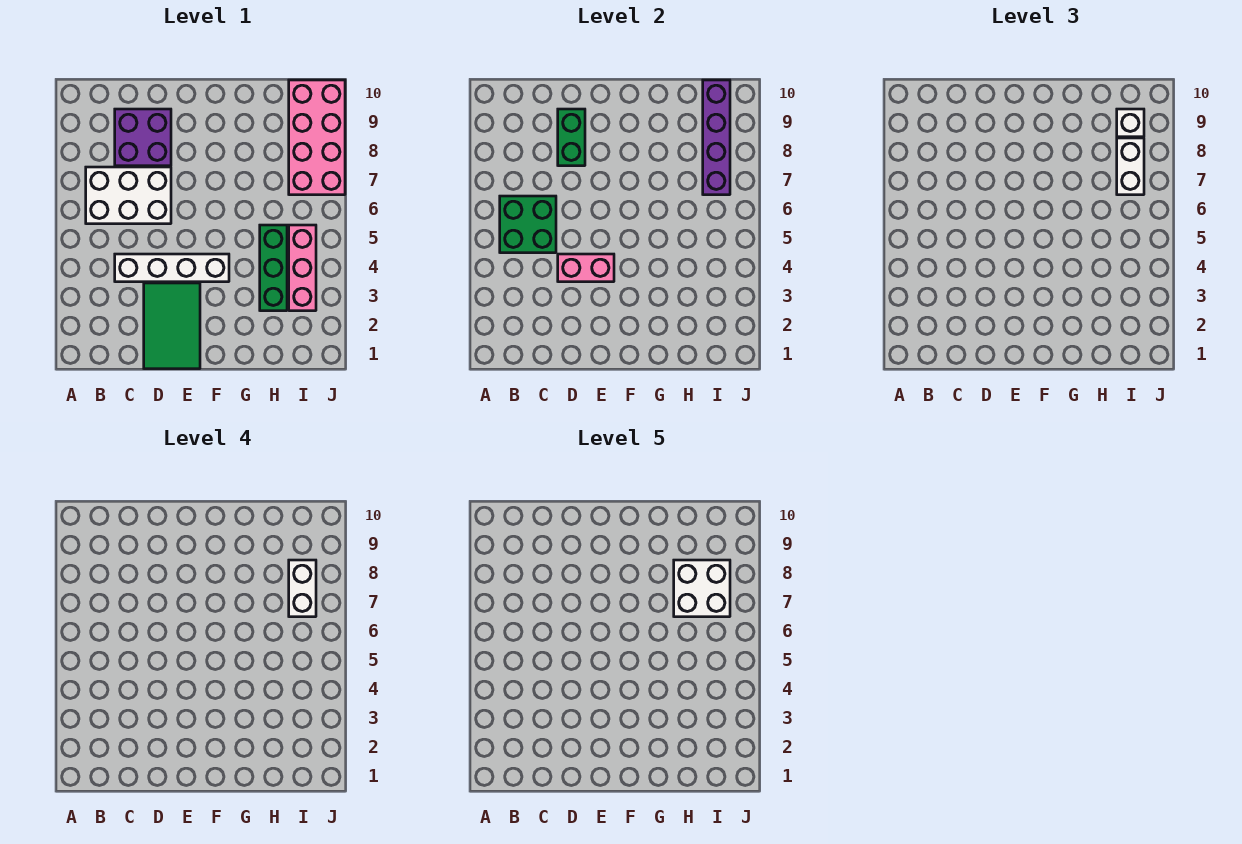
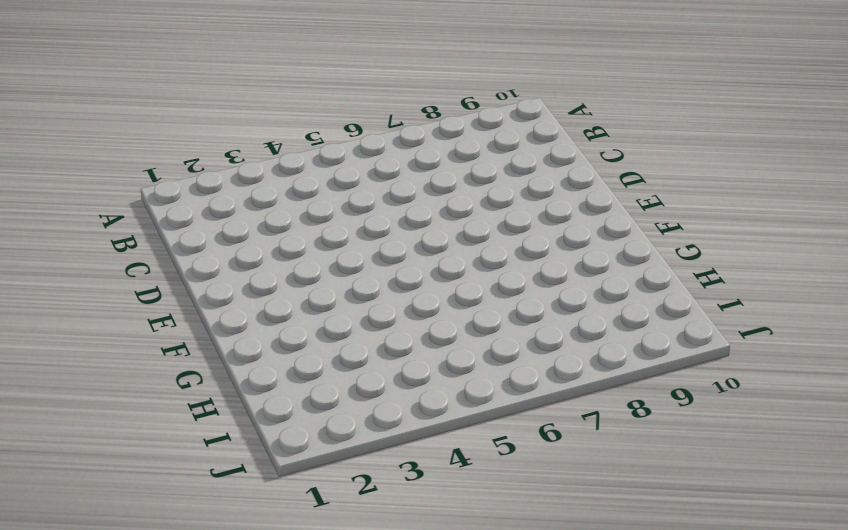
none -> white 2x3 brick [86,167,171,224]
none -> white 1x4 brick [115,254,229,282]
none -> purple 2x2 brick [115,109,171,166]

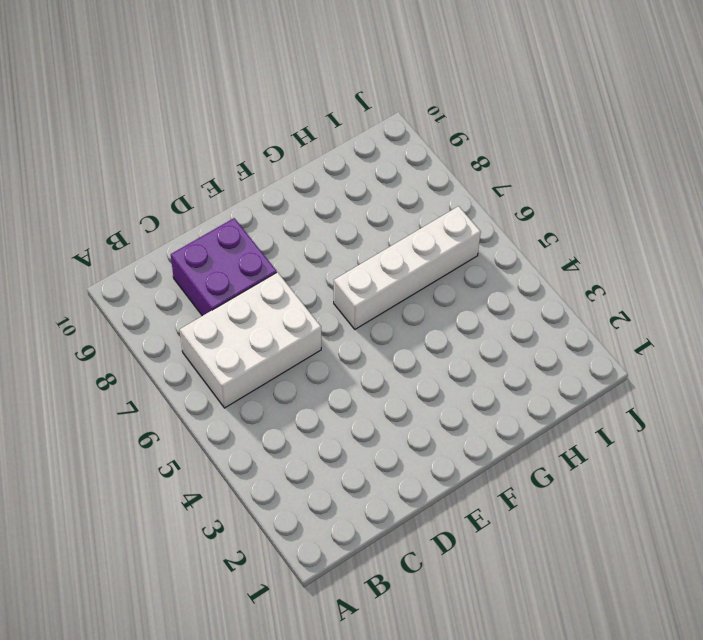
white 1x4 brick [334,206,481,329] -> white 1x4 brick moved to [115,254,229,282]
none -> green 2x3 tile [144,283,200,369]
none -> green 1x3 brick [260,225,287,311]
none -> pink 1x3 brick [289,225,316,311]

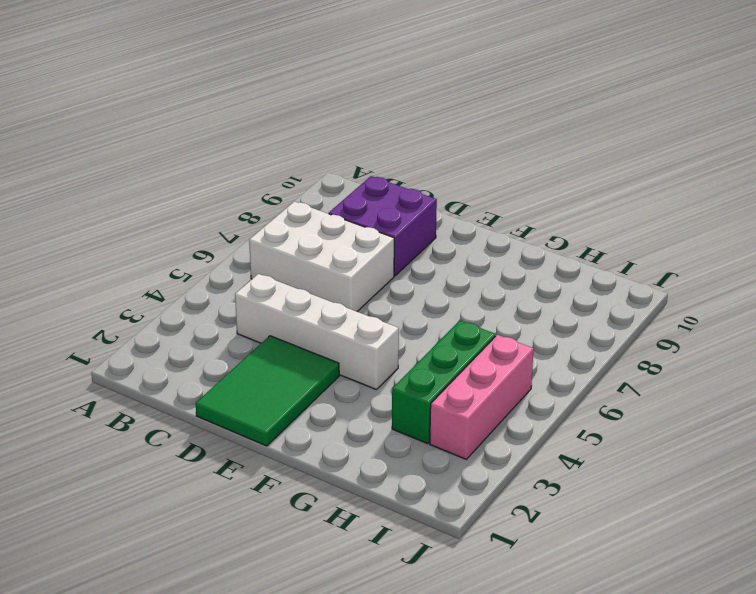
none -> pink 2x4 brick [289,80,345,195]
none -> green 2x2 brick [500,196,556,253]
none -> pink 1x2 brick [558,254,614,282]

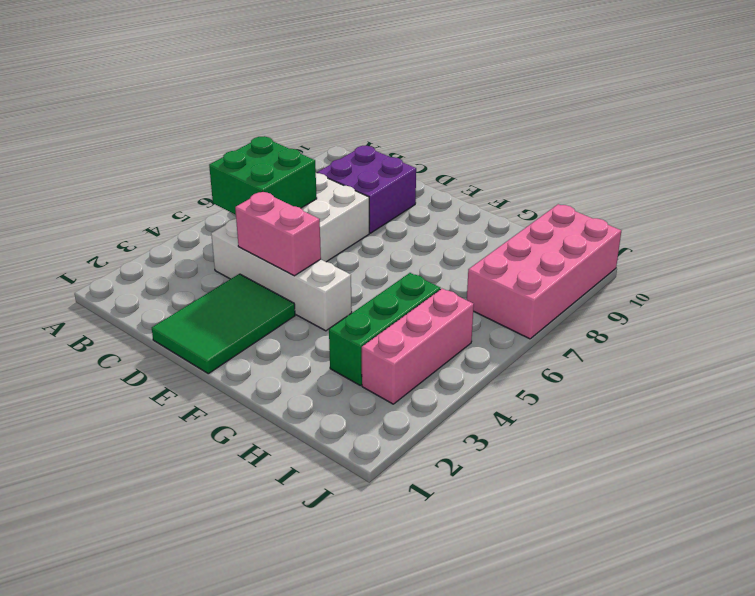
none -> green 1x2 brick [558,109,585,166]
none -> purple 1x4 brick [703,80,730,195]
none -> white 1x2 brick [1117,138,1144,195]

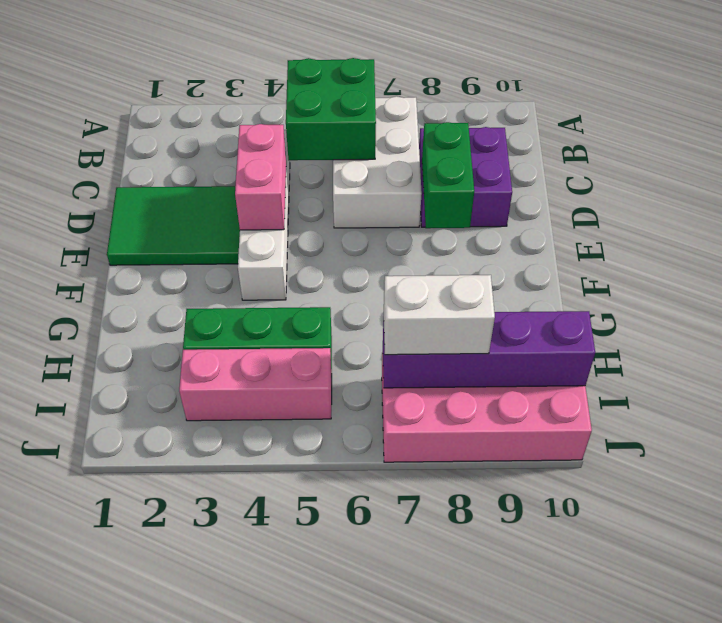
green 1x2 brick [422,122,474,228] -> green 1x2 brick turned to [558,109,585,166]
none -> white 1x1 brick [1117,109,1144,137]
none -> white 1x2 brick [289,560,316,617]
none -> white 2x2 brick [674,560,730,617]

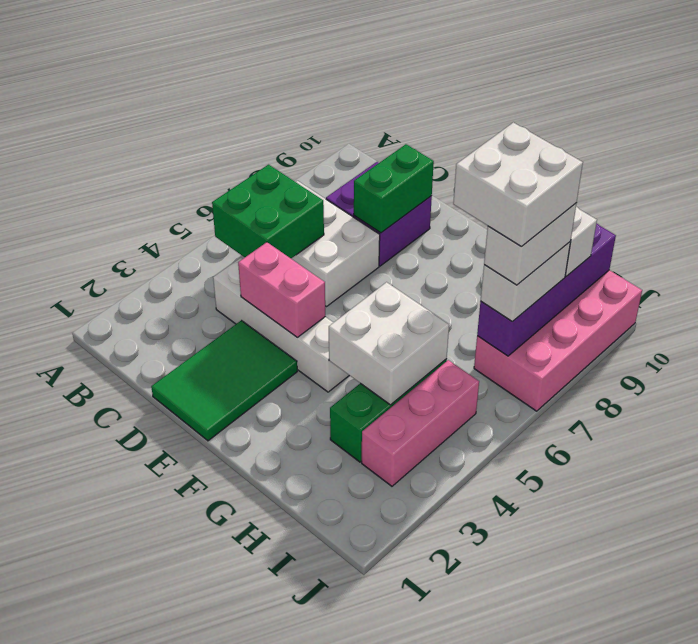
white 2x2 brick [329,282,449,405] -> none

